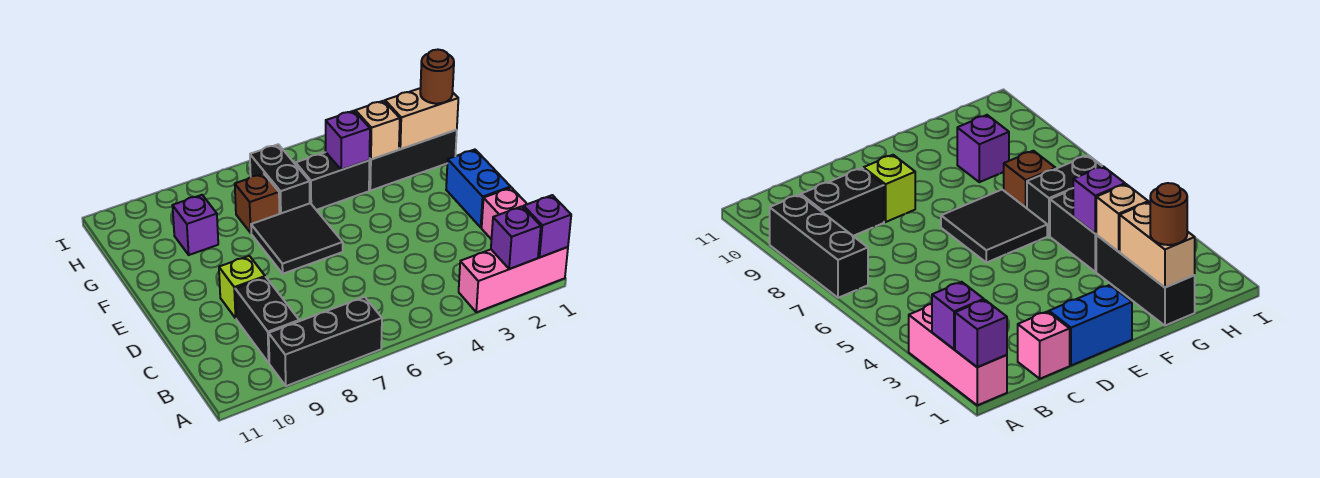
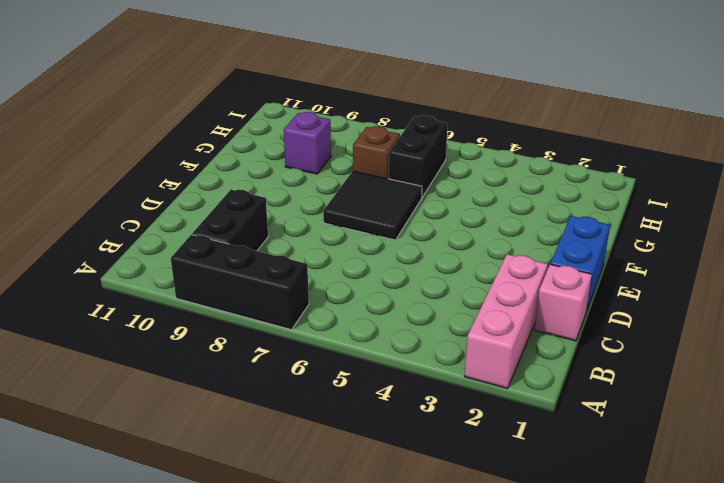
pink 1x3 brick [464,254,548,388] -> pink 1x3 brick turned to [459,247,568,312]
none -> lime 1x1 brick [219,256,265,318]
none -> black 1x3 brick [369,130,457,191]
none -> black 1x2 brick [296,152,370,210]

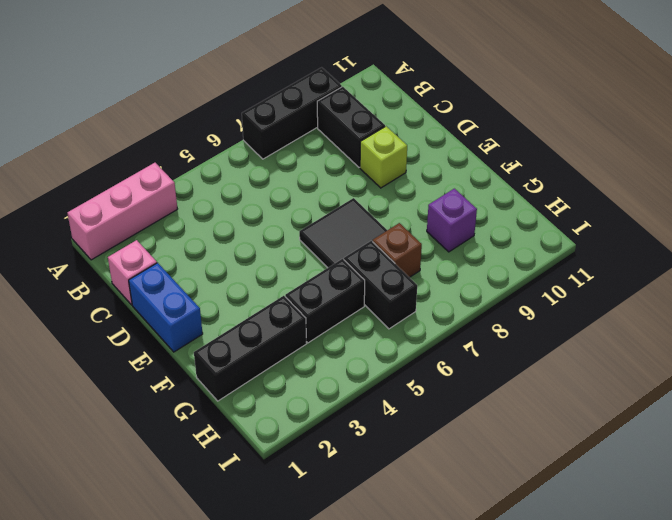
none -> purple 1x1 brick [524,195,571,257]
none -> purple 1x1 brick [491,206,541,269]
none -> tan 1x2 brick [385,88,458,149]

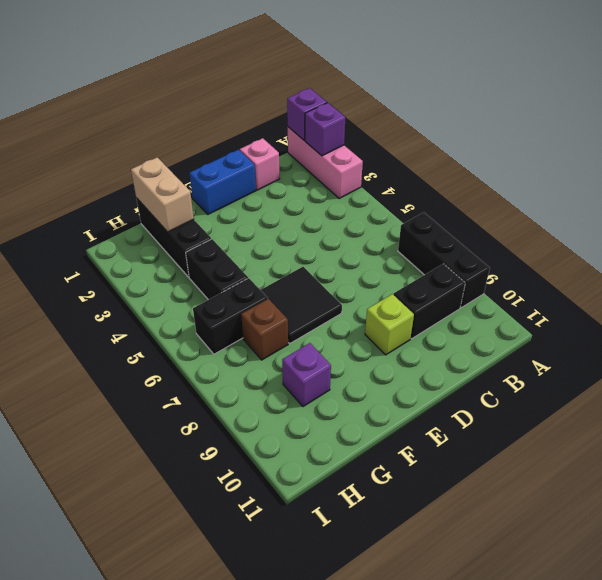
none -> tan 1x1 brick [355,101,400,159]
none -> purple 1x1 brick [326,111,370,170]
none -> brown 1x1 round brick [420,50,454,104]

